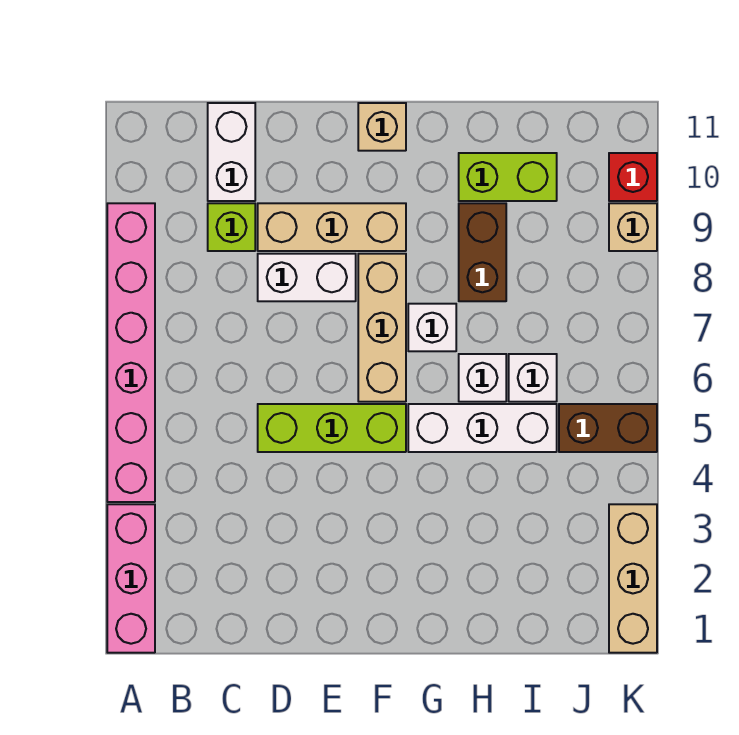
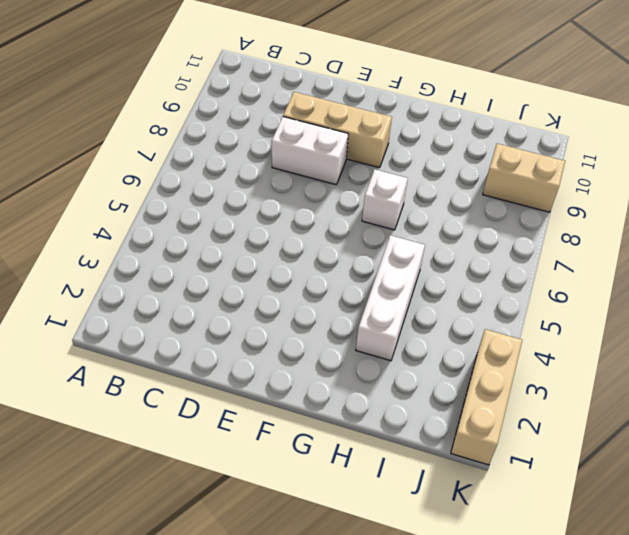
white 1x3 brick [356,235,425,361] -> white 1x3 brick turned to [408,404,557,452]
tan 1x2 brick [483,144,565,212] -> tan 1x1 brick [609,203,657,251]
none -> pink 1x3 brick [107,504,155,653]
none -> pink 1x6 brick [107,203,155,502]
none -> lime 1x1 brick [208,203,255,251]

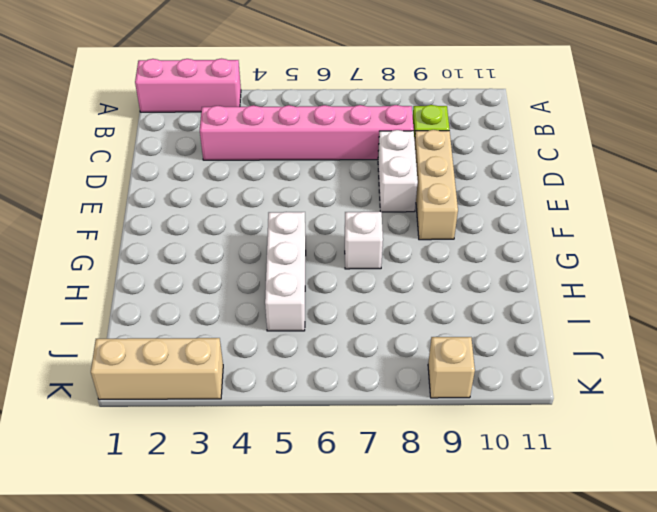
pink 1x6 brick [200,105,414,160] -> pink 1x6 brick moved to [107,203,155,502]
none -> white 1x2 brick [208,103,255,201]
none -> lime 1x3 brick [258,404,406,452]
none -> tan 1x3 brick [358,254,406,402]

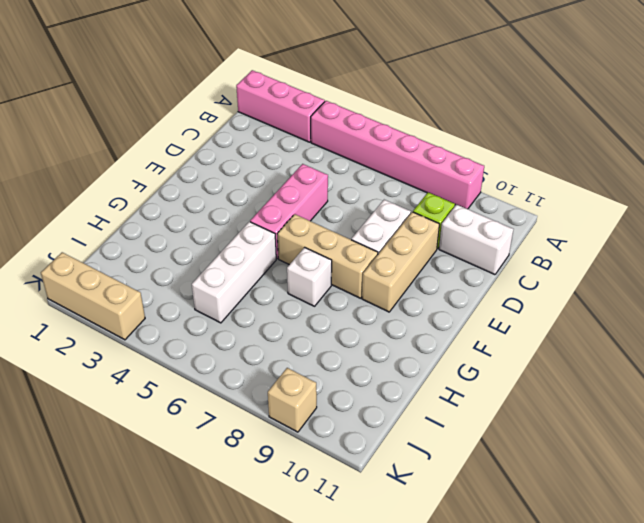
pink 1x3 brick [250,164,328,259] -> lime 1x3 brick [258,404,406,452]
none -> tan 1x1 brick [358,103,406,151]
none -> white 1x1 brick [459,354,506,402]
none -> brown 1x2 brick [459,203,506,301]

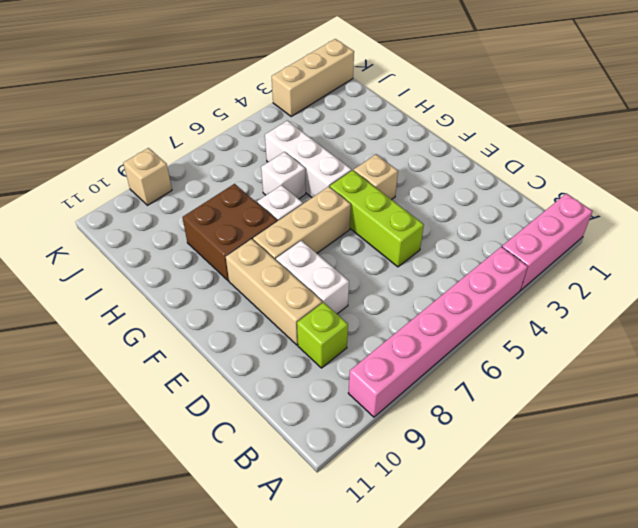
tan 1x1 brick [354,155,398,200] -> tan 1x1 brick moved to [358,103,406,151]
brown 2x2 brick [182,184,277,281] -> brown 1x2 brick [459,203,506,301]
none -> white 1x2 brick [208,103,255,201]
none -> lime 1x2 brick [459,153,557,201]
none -> white 1x1 brick [509,354,557,402]

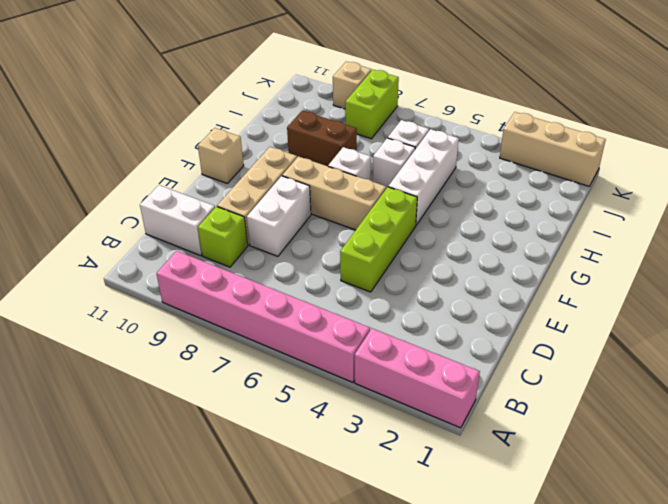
lime 1x2 brick [345,70,399,139] -> lime 1x2 brick moved to [459,153,557,201]
none -> brown 1x2 brick [559,404,657,452]
none -> red 1x1 brick [609,153,657,201]

